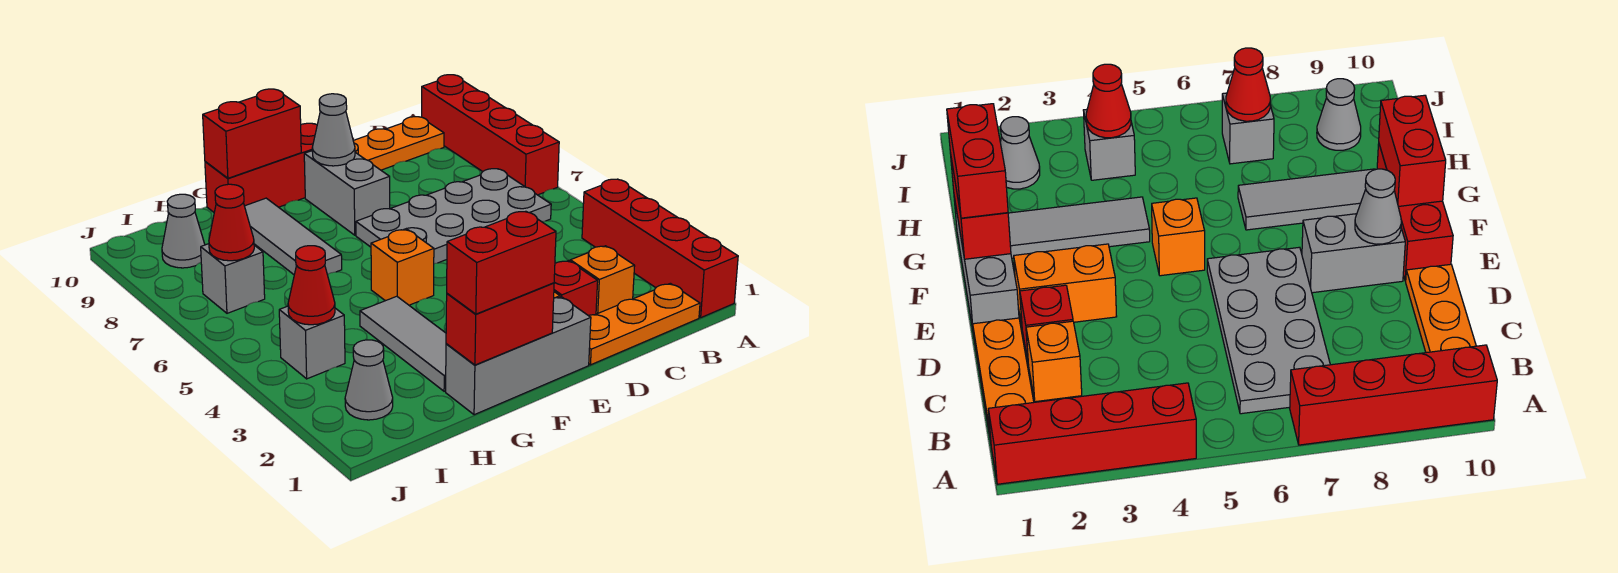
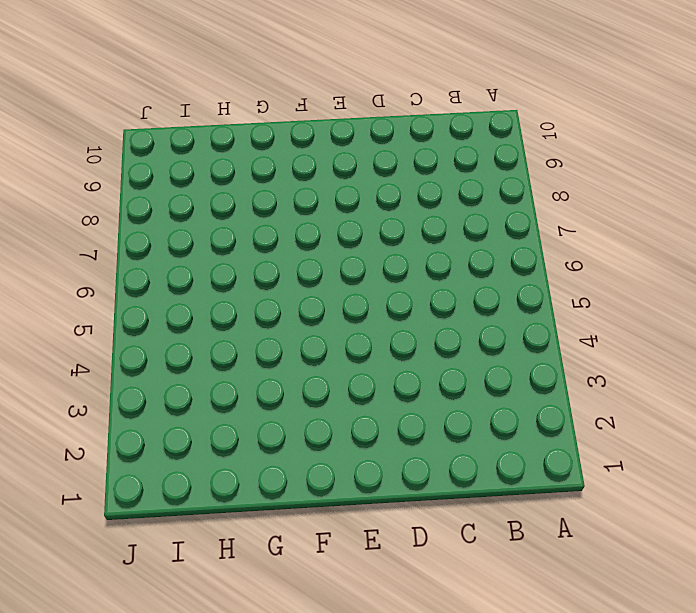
none -> red 1x4 brick [582,179,738,317]
none -> red 1x4 brick [422,75,559,195]
none -> orange 1x3 plate [588,283,700,365]

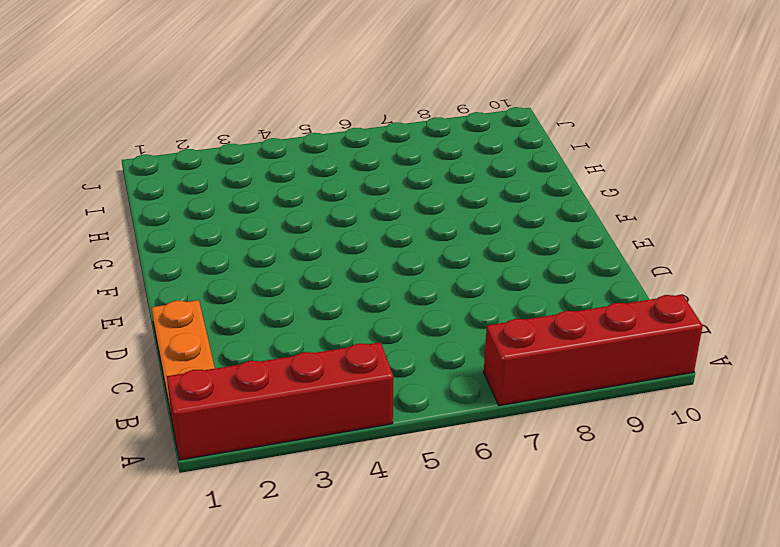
none -> grey 2x4 plate [356,169,551,264]
none -> orange 1x3 plate [353,117,444,170]
none -> orange 1x1 brick [570,246,635,314]

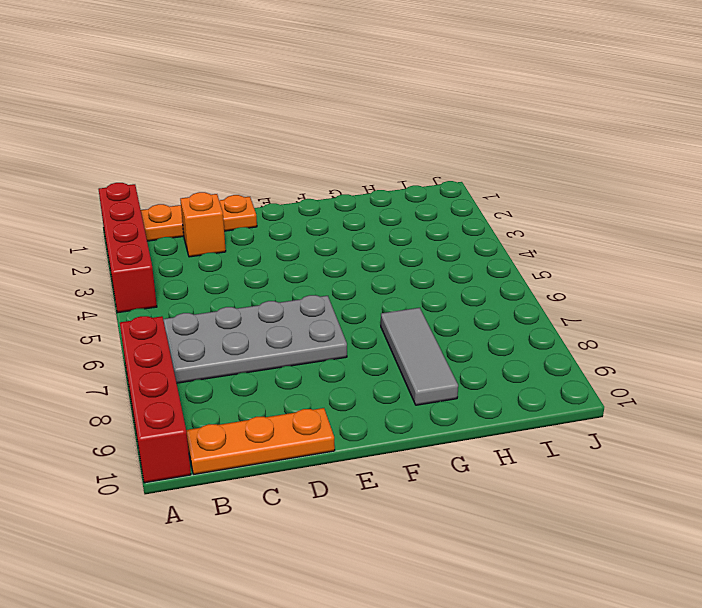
none -> red 1x1 brick [554,261,598,315]
none -> grey 1x3 brick [446,297,591,415]
none -> orange 1x2 brick [1014,244,1117,325]

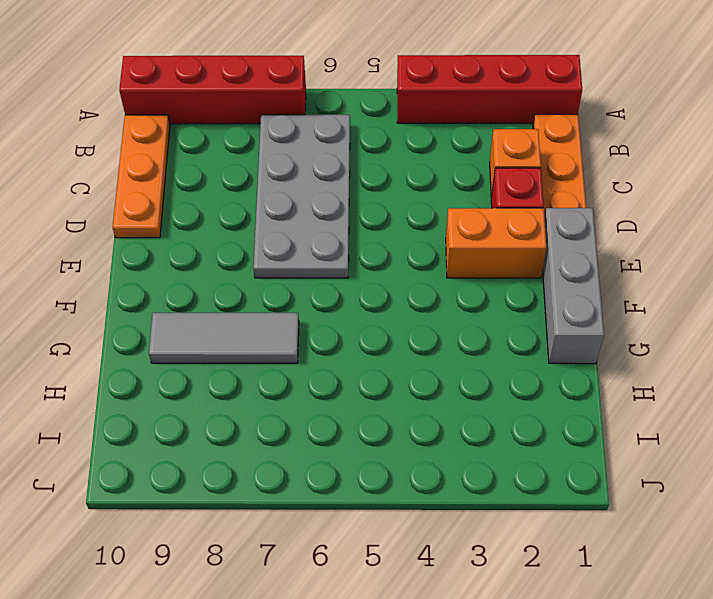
none -> grey 1x2 brick [304,151,390,235]
none -> red 1x3 brick [205,123,317,212]
none -> orange 1x1 brick [371,229,434,305]

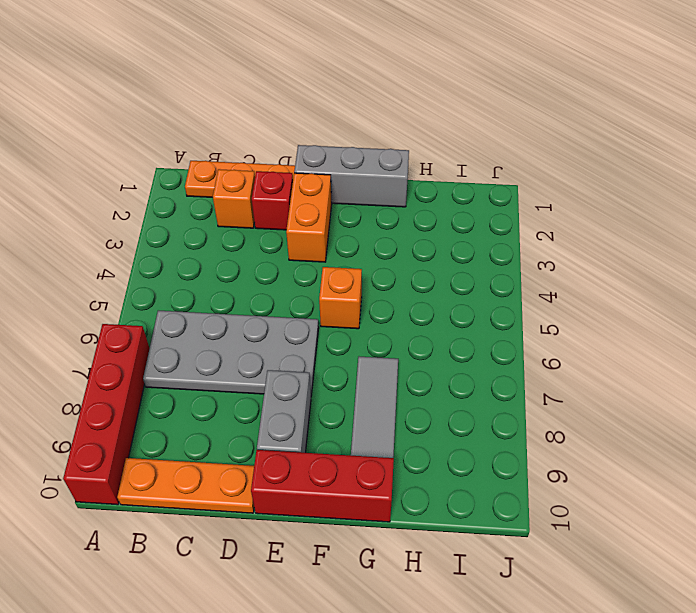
none -> red 1x4 brick [582,179,738,317]
none -> grey 1x3 tile [360,296,446,391]
none -> grey 1x1 cone [345,340,393,420]

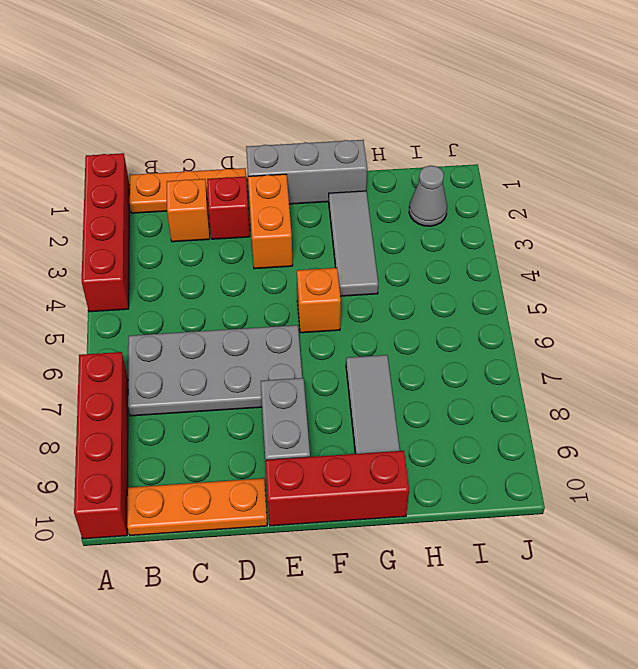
none -> grey 1x1 brick [279,306,345,379]
none -> grey 1x1 brick [201,244,265,313]
none -> grey 1x1 cone [162,194,205,268]

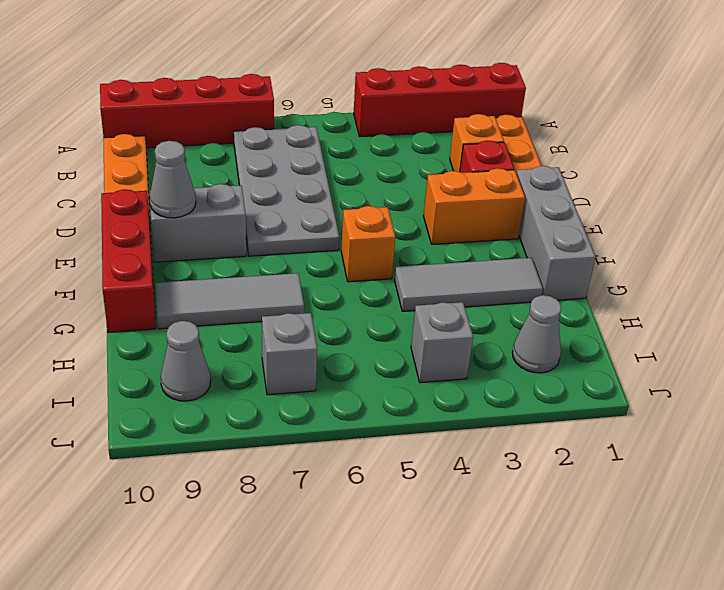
none -> red 1x2 brick [446,283,554,365]
none -> red 1x2 brick [203,89,301,178]
none -> red 1x1 cone [288,246,335,325]

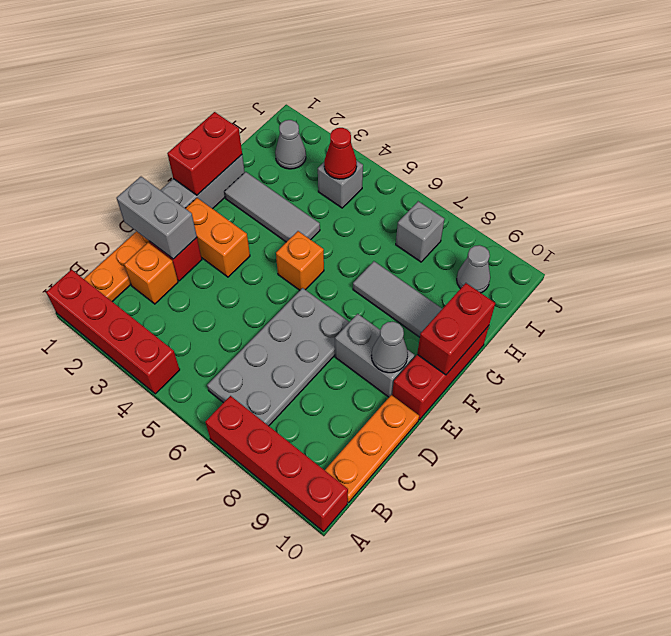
grey 1x2 brick [117,177,197,259] -> none
none -> red 1x1 cone [209,184,254,261]
none -> red 1x2 brick [447,212,556,314]

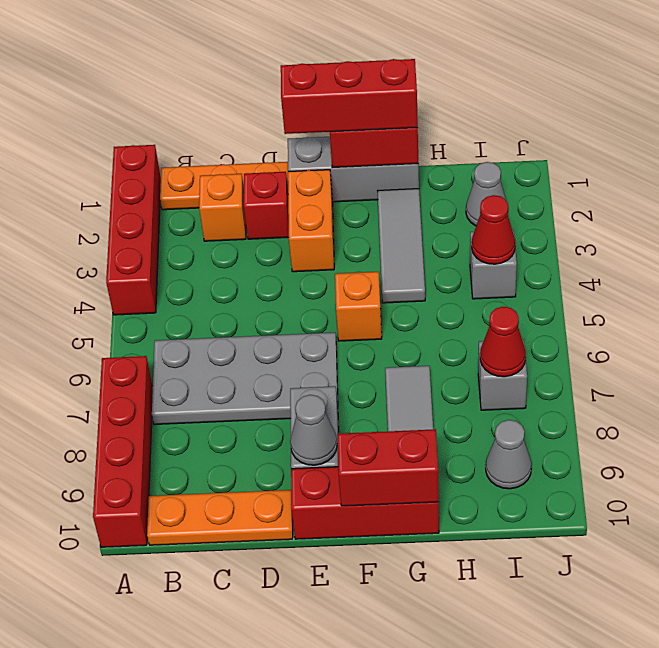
red 1x3 brick [281,59,418,134] -> red 1x2 brick [447,212,556,314]

